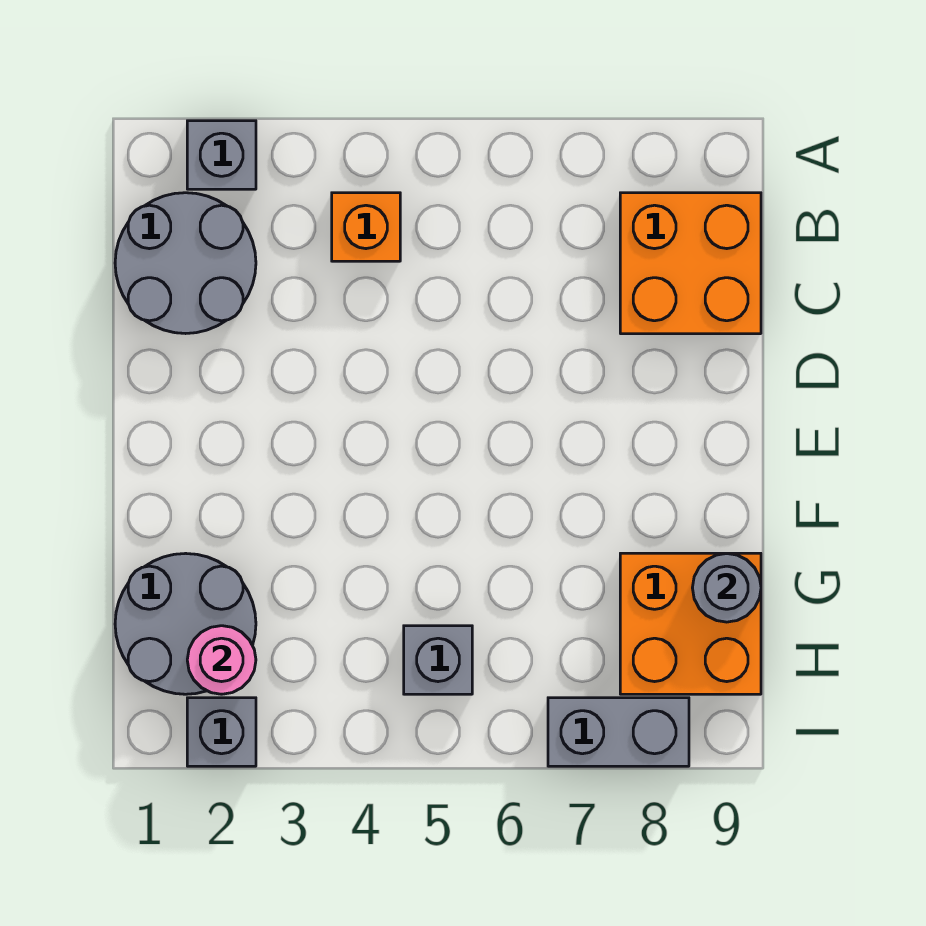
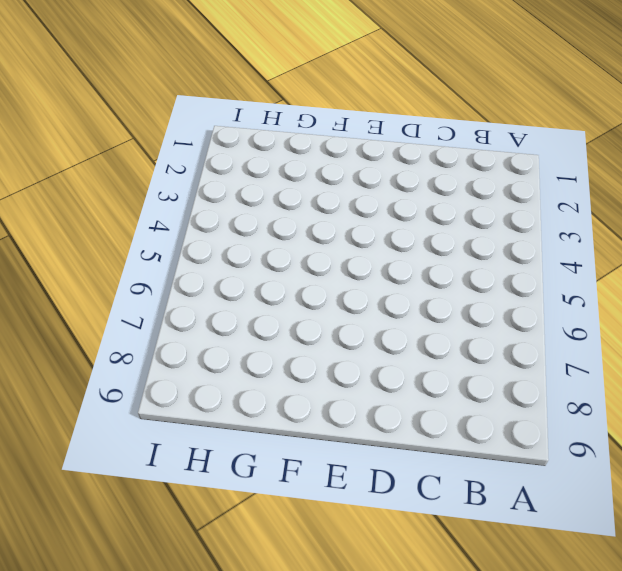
none -> grey 1x1 brick [187,121,256,189]
none -> grey 2x2 round brick [115,193,256,334]

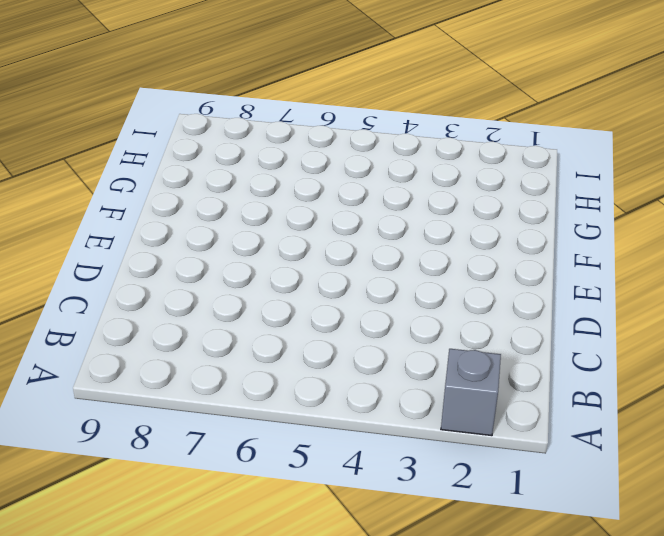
none -> grey 2x2 round brick [115,193,256,334]
none -> orange 1x1 brick [332,193,400,261]

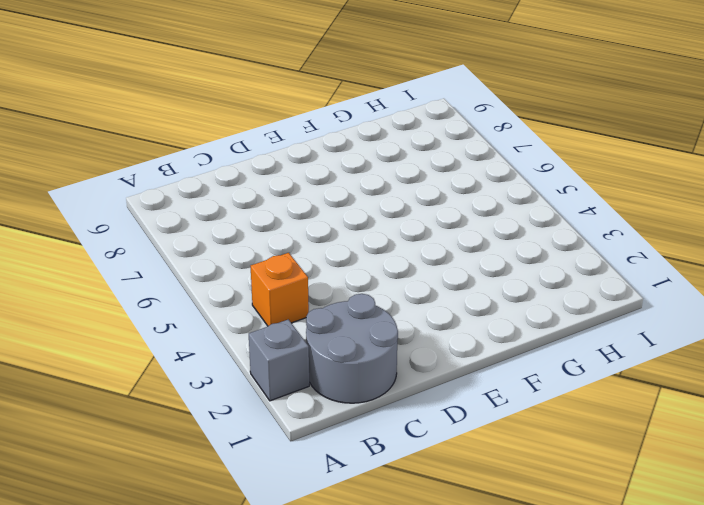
none -> orange 2x2 brick [620,193,761,334]
none -> grey 2x2 round brick [115,553,256,694]

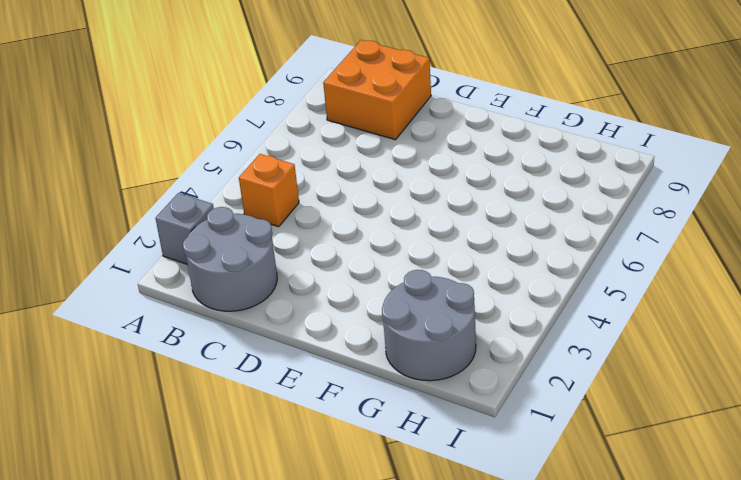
none -> orange 2x2 brick [620,553,761,694]
none -> grey 1x1 brick [404,626,472,694]

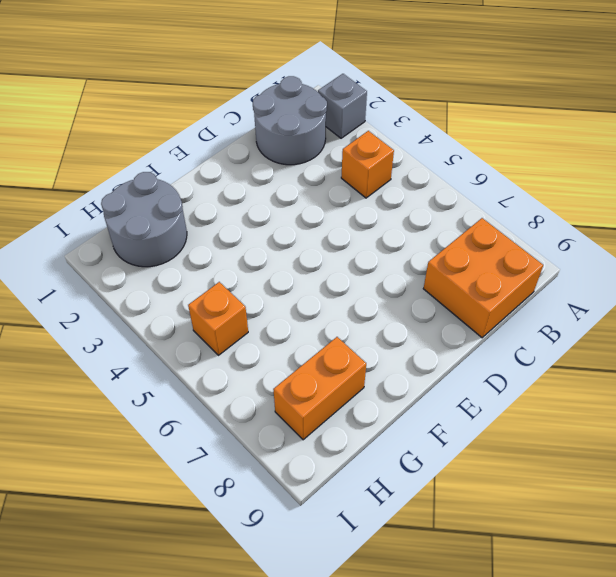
orange 1x2 brick [273,337,366,440] -> orange 2x2 brick [620,553,761,694]
orange 1x1 brick [188,282,248,355] -> grey 1x1 brick [404,626,472,694]
none -> grey 1x1 brick [187,698,256,766]
none -> grey 1x2 brick [548,698,689,766]

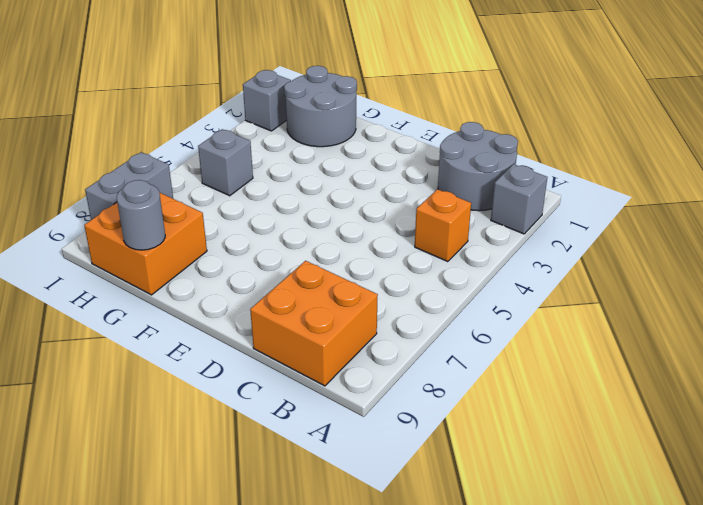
none -> pink 1x1 round brick [187,626,256,694]

